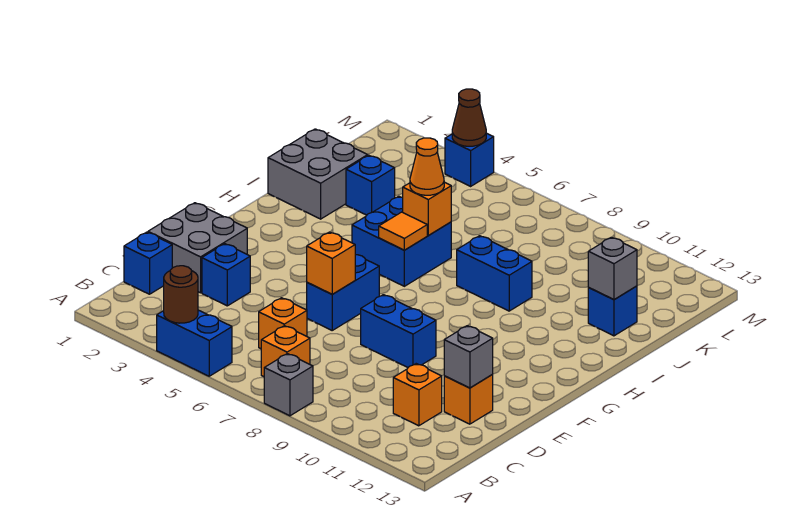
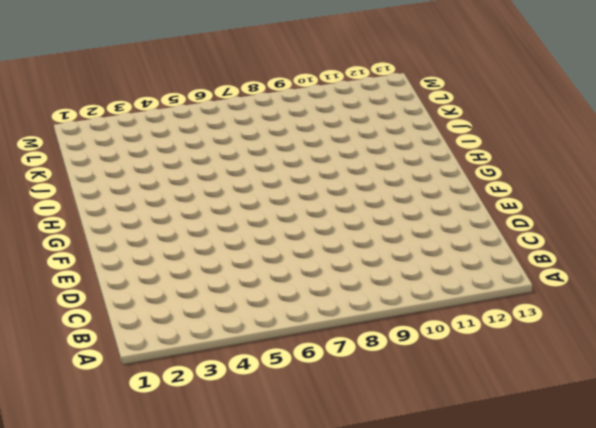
none -> blue 1x2 brick [157,310,232,376]
none -> grey 1x1 brick [264,354,313,416]
none -> orange 1x1 brick [261,326,310,377]

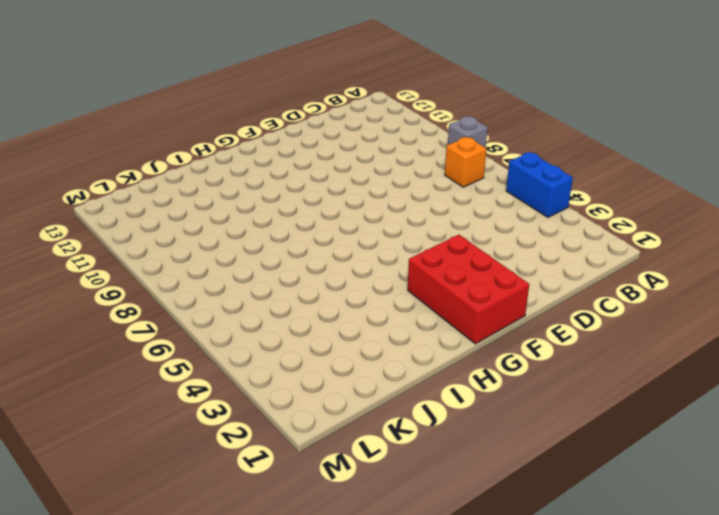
red 2x3 brick [408,235,529,344] -> none
none -> blue 1x1 brick [124,232,172,294]
none -> orange 1x1 brick [259,298,307,349]
none -> orange 1x1 brick [393,364,442,426]

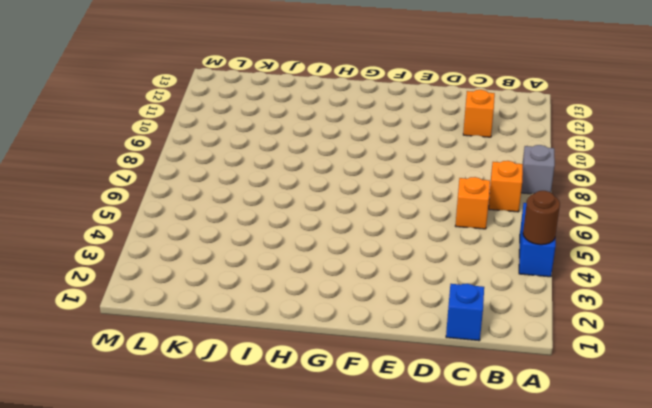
none -> grey 2x2 brick [148,203,247,293]
none -> blue 1x1 brick [202,244,250,306]
none -> orange 1x1 brick [444,375,493,424]

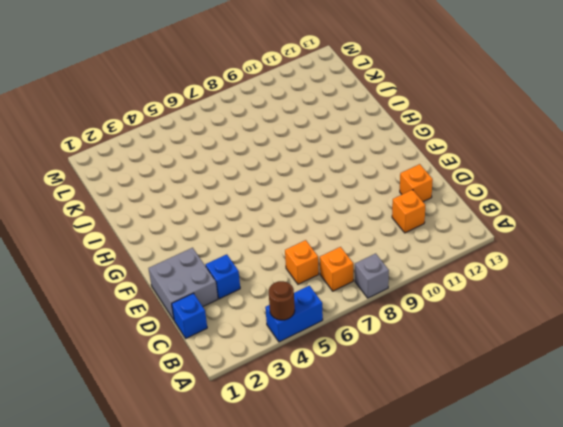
none -> blue 1x2 brick [307,255,379,330]
none -> blue 1x2 brick [361,295,436,367]
none -> blue 2x2 brick [352,196,451,286]

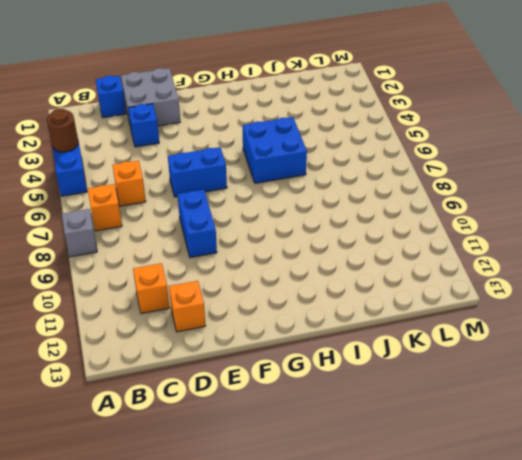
none -> grey 2x2 brick [268,129,368,219]
none -> blue 1x2 brick [457,236,532,311]
none -> blue 1x1 brick [346,155,395,215]

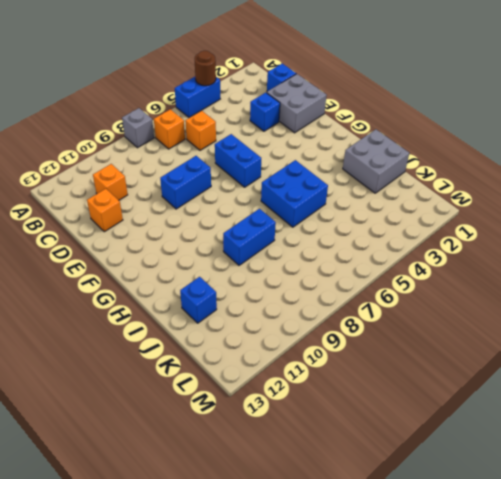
none -> blue 1x1 brick [346,155,395,215]
none -> blue 1x1 brick [445,133,494,186]
none -> grey 1x1 brick [444,326,493,388]

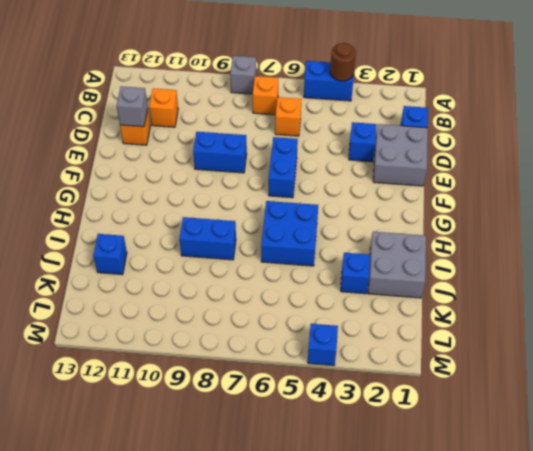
none -> orange 1x1 brick [307,232,355,294]
none -> orange 1x1 tile [379,212,427,250]
none -> orange 1x1 brick [403,182,451,235]

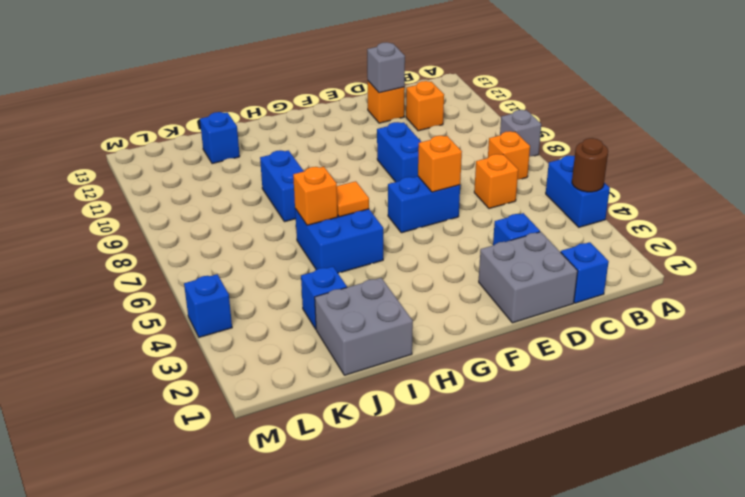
none -> grey 1x1 brick [588,237,637,300]
none -> brown 1x1 cone [452,89,486,146]
none -> orange 1x1 cone [410,138,444,195]

